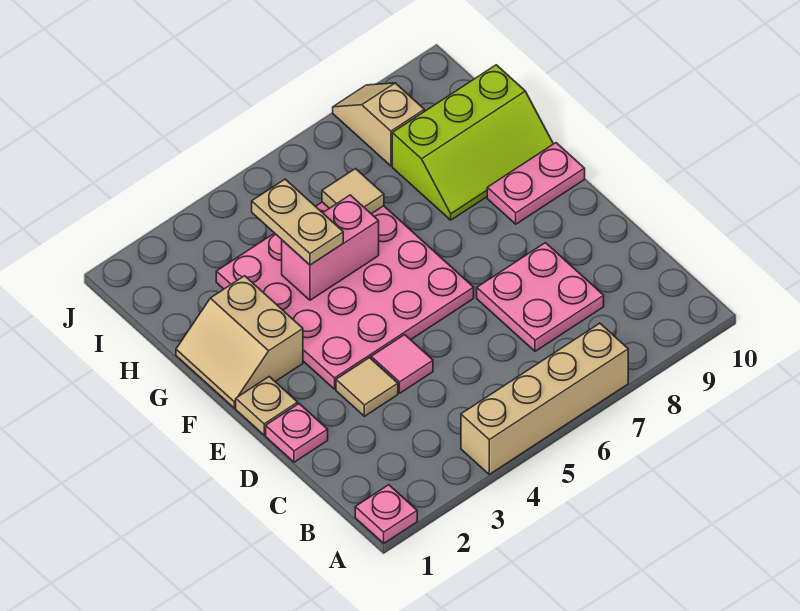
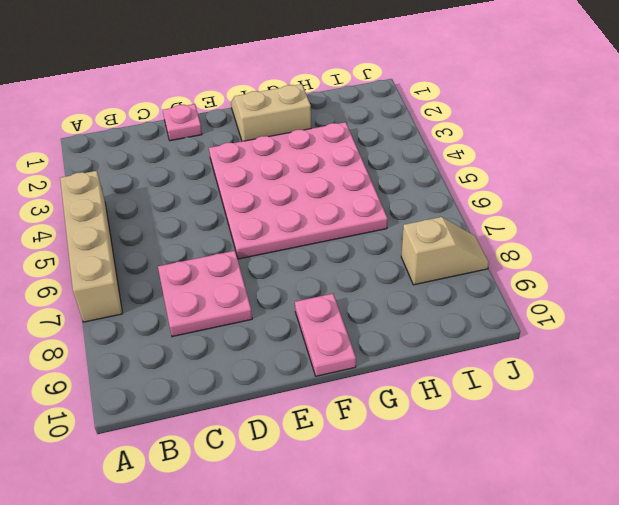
none -> pink 1x1 plate [355,485,417,543]
none -> tan 1x1 tile [336,358,398,416]
none -> pink 1x1 tile [371,335,433,393]

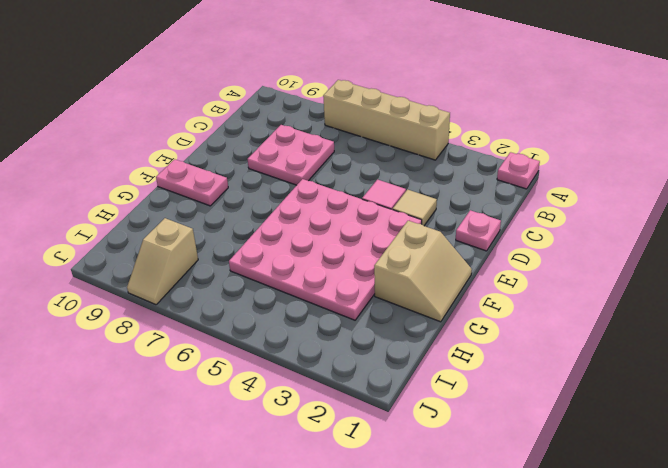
none -> tan 1x1 plate [236,377,298,435]
none -> lime 2x3 slope [392,65,553,220]
none -> pink 1x2 brick [282,195,379,300]

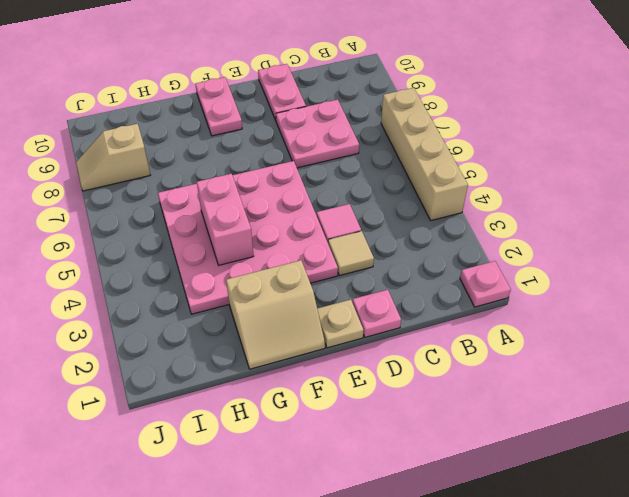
pink 1x2 plate [258,64,306,121] -> none
none -> lime 2x3 slope [392,65,553,220]
none -> tan 1x1 tile [322,169,384,214]
none -> tan 1x2 plate [252,179,343,265]

